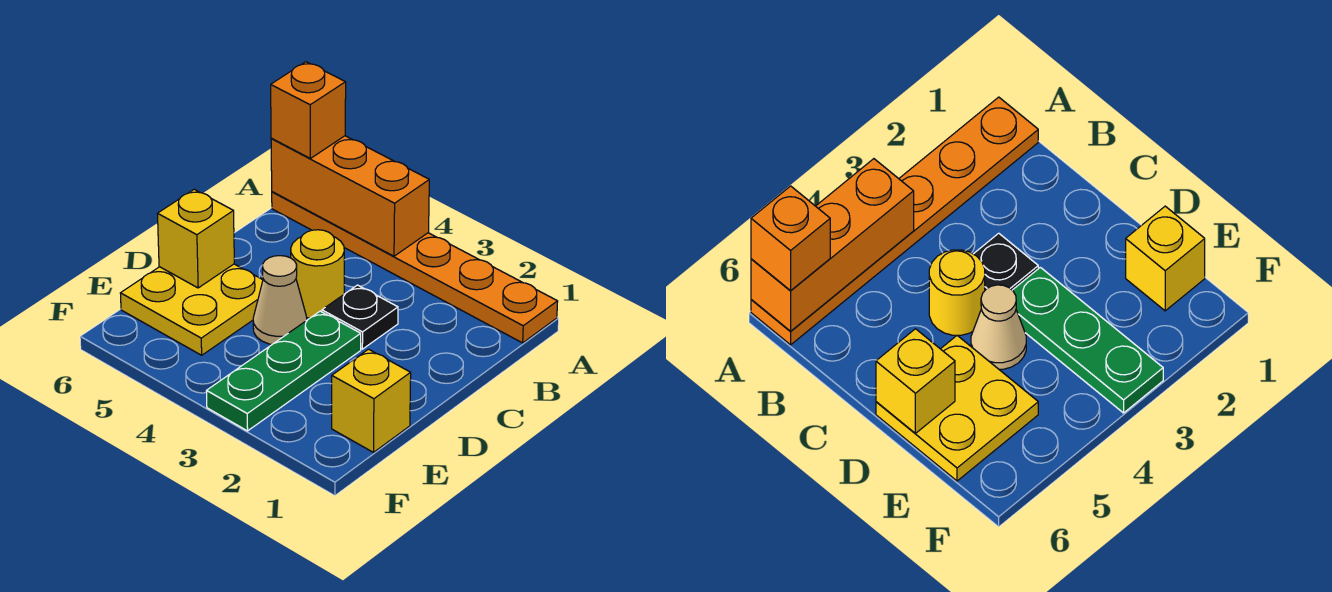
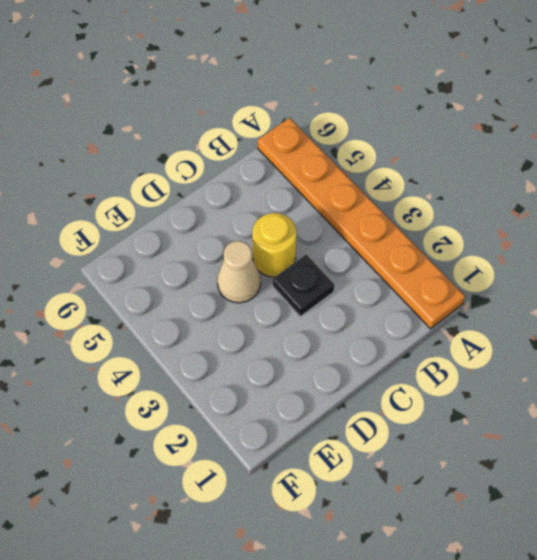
none -> green 1x3 plate [206,311,361,431]
none -> yellow 2x2 plate [120,264,263,355]

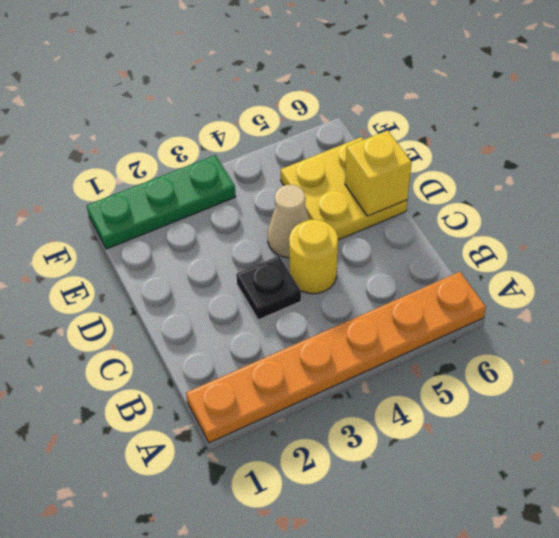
green 1x3 plate [87,155,236,249] -> green 1x3 plate turned to [206,311,361,431]
none -> yellow 1x1 brick [332,349,411,452]
none -> orange 1x3 brick [271,136,429,256]

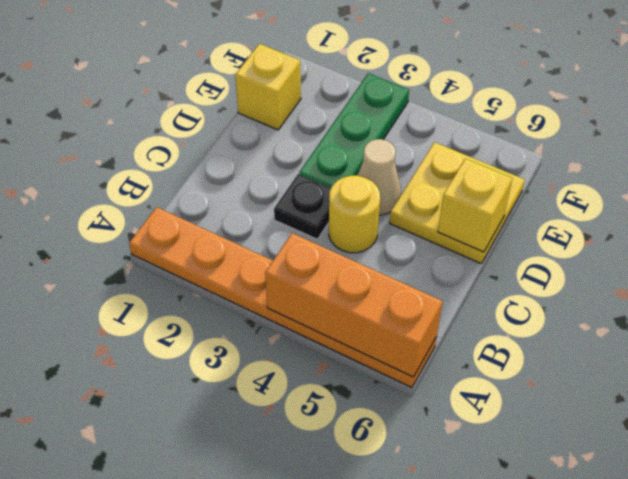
none -> orange 1x1 brick [271,62,346,158]

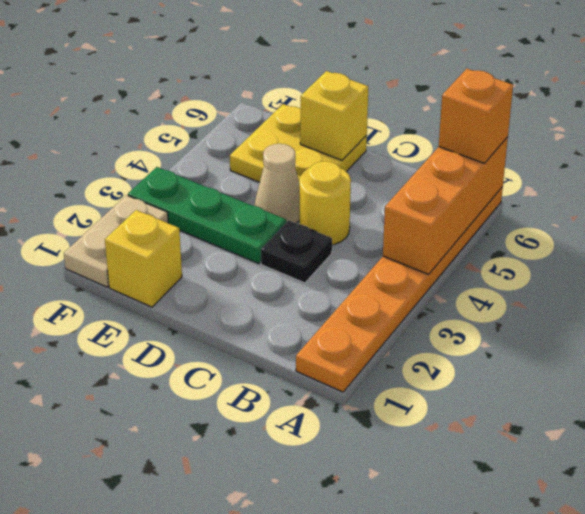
tan 1x2 plate [64,195,168,287] -> none

